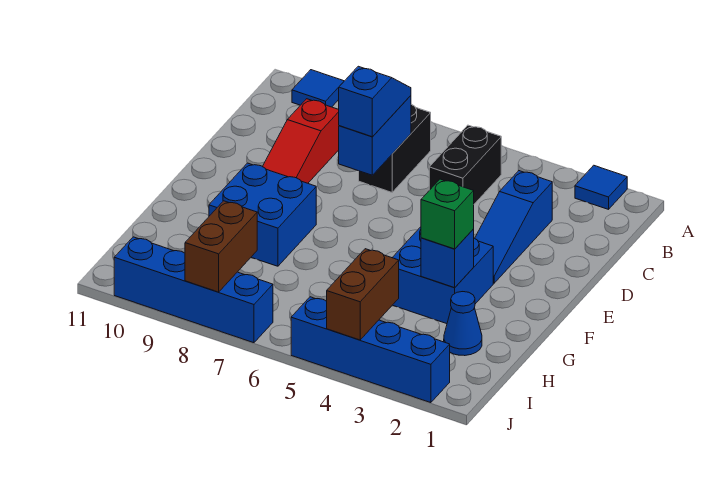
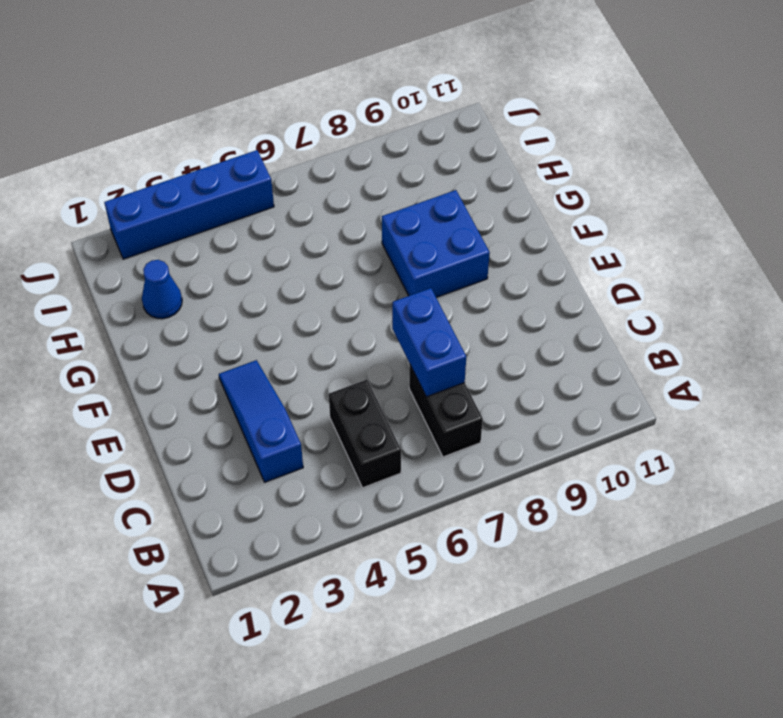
none -> blue 1x1 tile [575,165,627,209]
none -> blue 1x1 tile [292,70,344,107]
none -> red 1x3 slope [262,99,339,183]

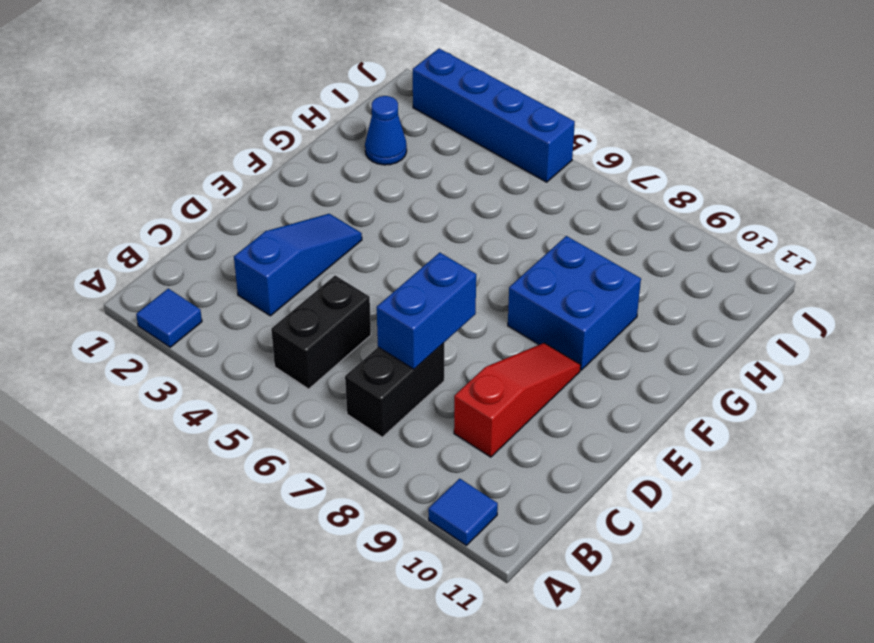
none -> blue 2x2 brick [392,227,493,324]
none -> blue 1x4 brick [114,237,273,343]
none -> blue 1x1 brick [421,229,474,288]

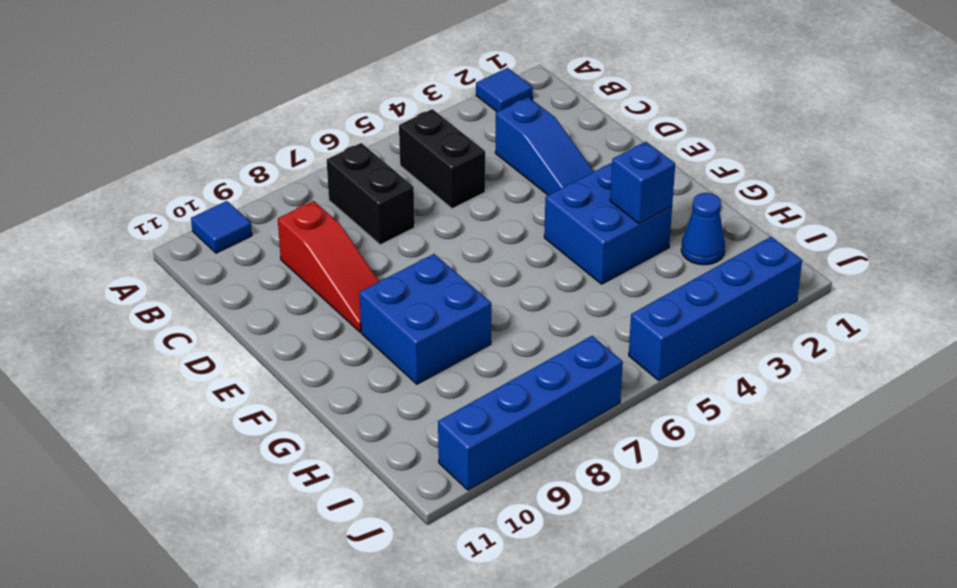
none -> blue 1x2 brick [339,96,411,175]
none -> brown 1x2 brick [327,249,399,340]
none -> brown 1x2 brick [185,201,257,292]

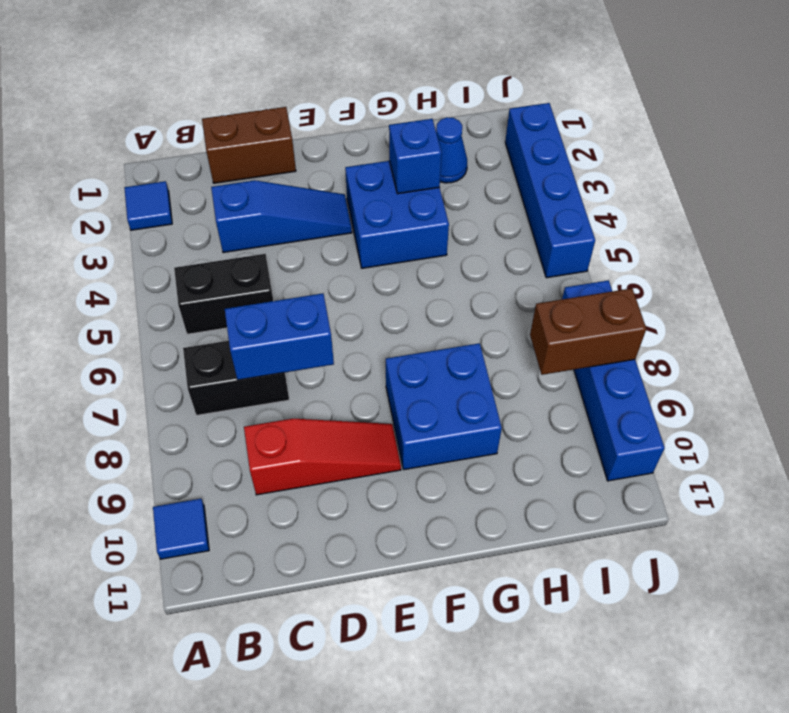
brown 1x2 brick [202,107,296,183] -> brown 1x2 brick moved to [327,249,399,340]
none -> blue 1x2 slope [339,66,411,137]
none -> green 1x1 brick [421,179,474,249]

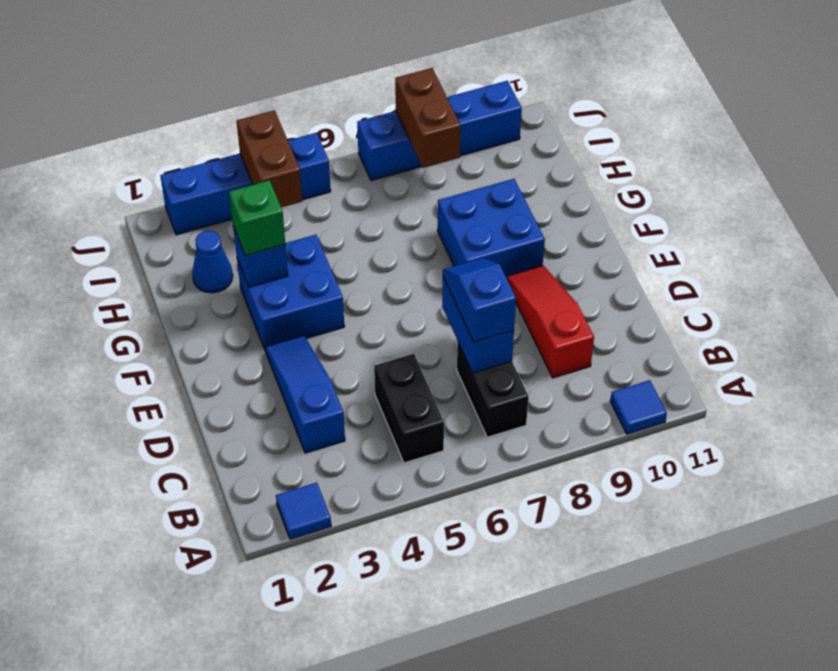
blue 1x2 slope [443,258,516,342] -> blue 1x2 slope turned to [339,66,411,137]

